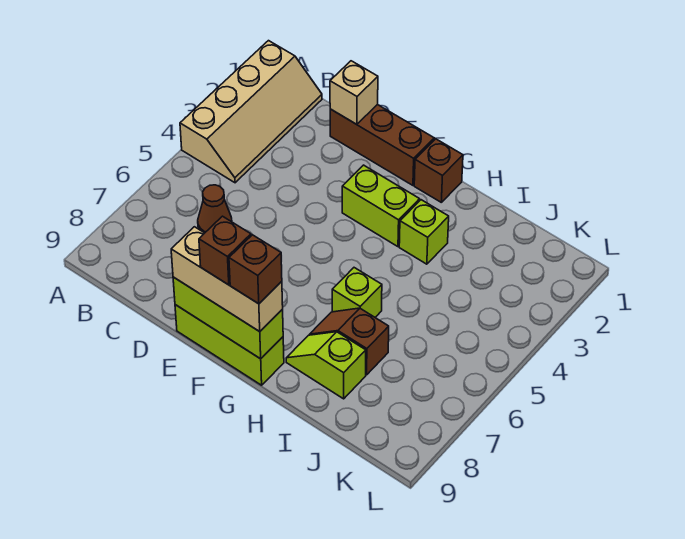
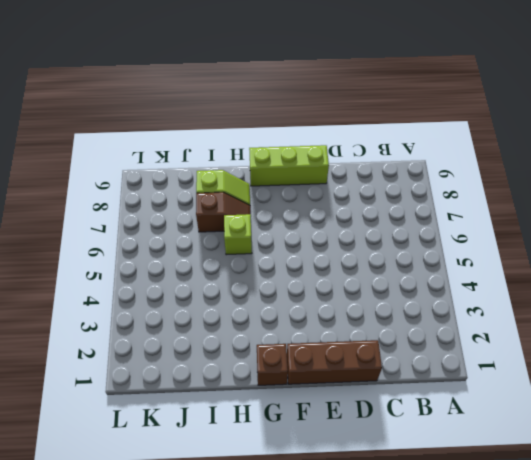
none -> tan 2x4 slope [180,41,322,183]
none -> brown 1x1 cone [198,185,232,233]
none -> lime 1x2 brick [342,165,420,247]

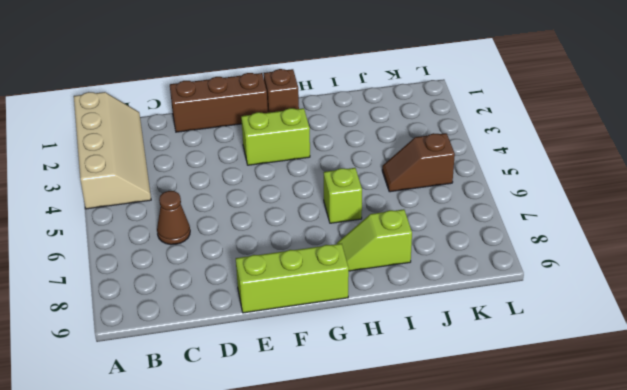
brown 1x2 slope [382,133,455,192] -> brown 1x2 slope moved to [310,308,389,375]
none -> lime 1x1 brick [399,200,449,264]
none -> tan 1x1 brick [330,61,378,124]
none -> lime 1x3 brick [173,277,283,359]

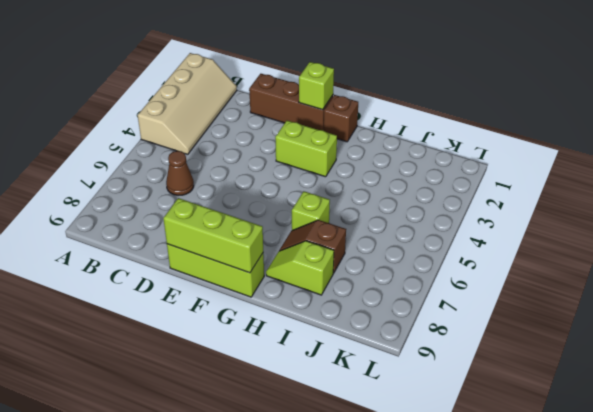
lime 1x1 brick [299,62,334,110] -> lime 1x1 brick moved to [399,200,449,264]
none -> tan 1x1 brick [330,61,378,124]
none -> tan 1x3 brick [171,227,283,332]
none -> brown 1x1 brick [199,216,251,285]

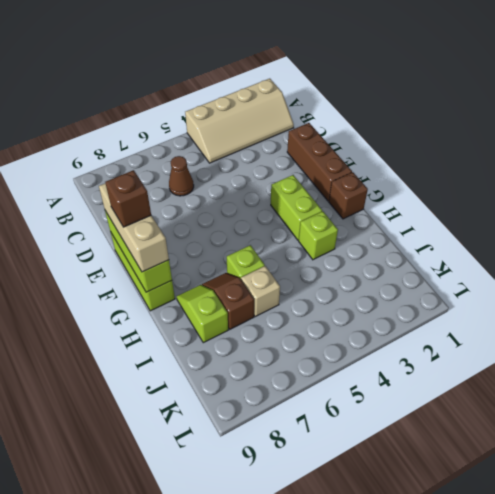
tan 1x1 brick [241,266,280,317] -> tan 1x1 brick moved to [330,61,378,124]
none -> brown 1x1 brick [229,235,282,304]

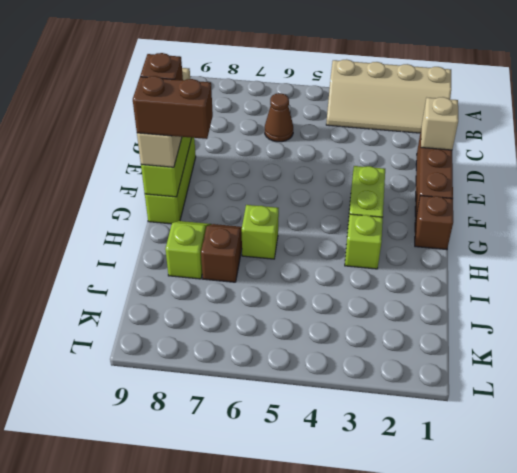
brown 1x2 brick [133,76,213,139] -> brown 1x1 brick [229,235,282,304]

